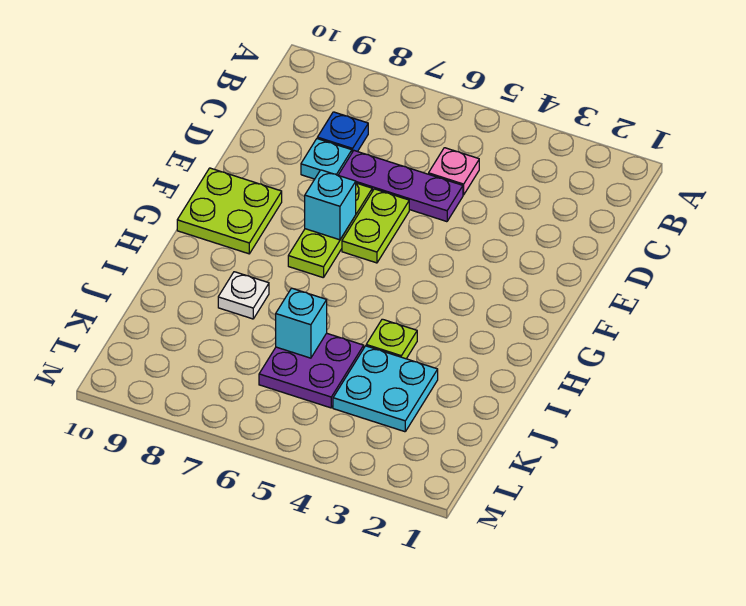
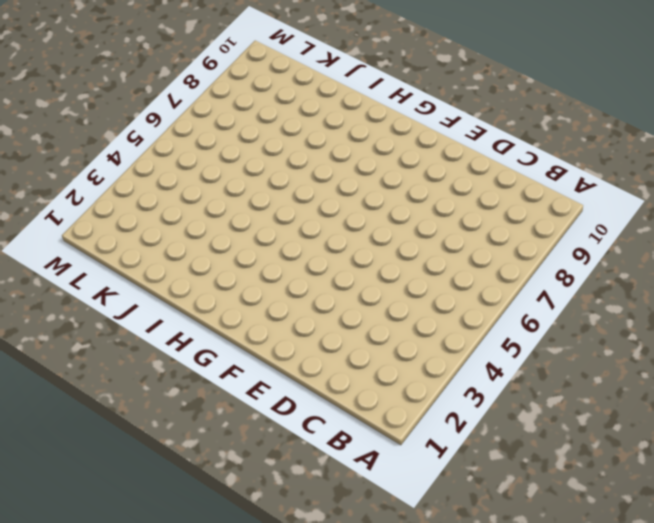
none -> pink 1x1 plate [429,148,479,195]
none -> blue 1x1 plate [317,112,368,152]
none -> purple 1x3 plate [338,151,463,222]

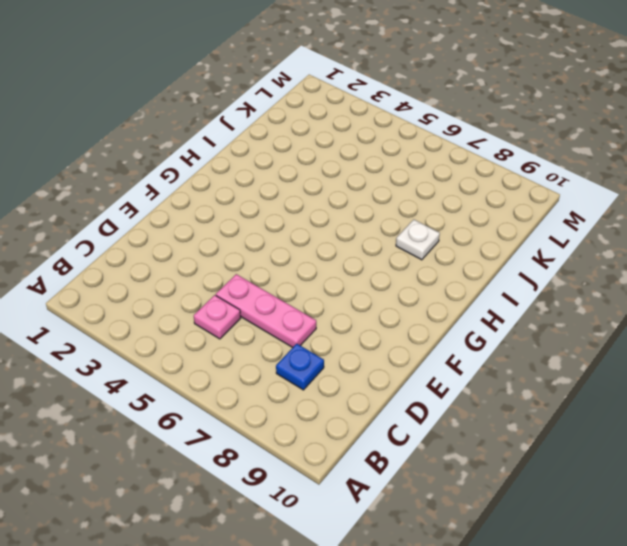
pink 1x3 plate [216,274,316,348] -> purple 1x3 plate [338,151,463,222]
none -> cyan 1x1 plate [301,139,352,179]
none -> lime 1x2 plate [342,189,409,263]
none -> lime 1x3 plate [288,183,372,278]

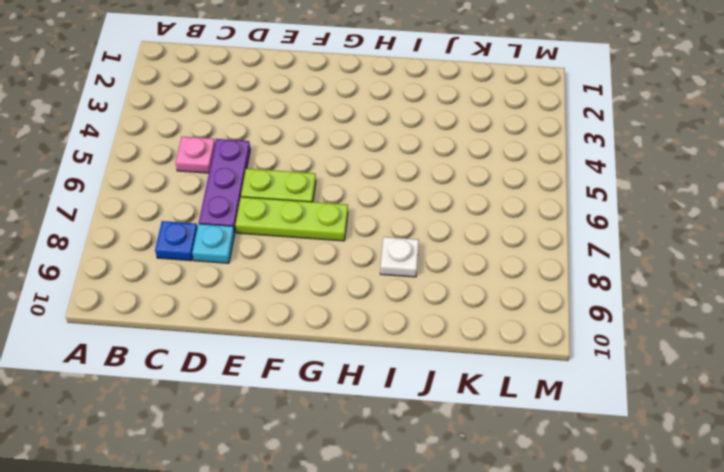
none -> lime 2x2 plate [177,168,282,254]
none -> lime 1x1 plate [366,319,417,359]
none -> cyan 2x2 plate [333,346,438,432]

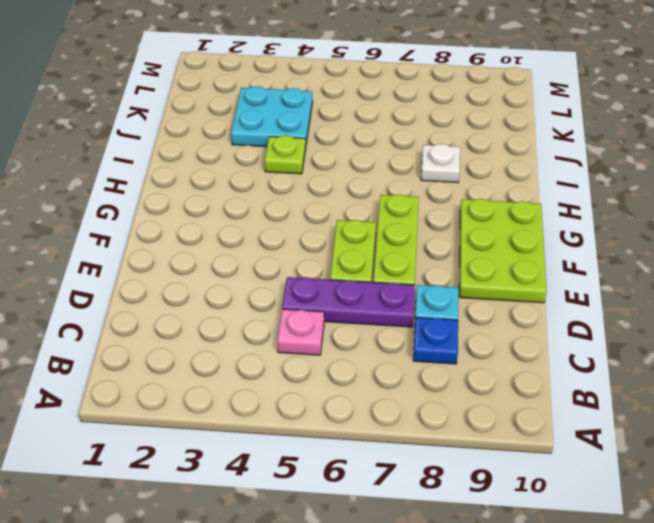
lime 2x3 plate [459,199,546,303] -> lime 2x2 plate [177,168,282,254]
none -> purple 2x2 plate [259,333,364,408]
none -> cyan 1x1 brick [305,170,356,240]
none -> cyan 1x1 brick [276,288,327,358]

